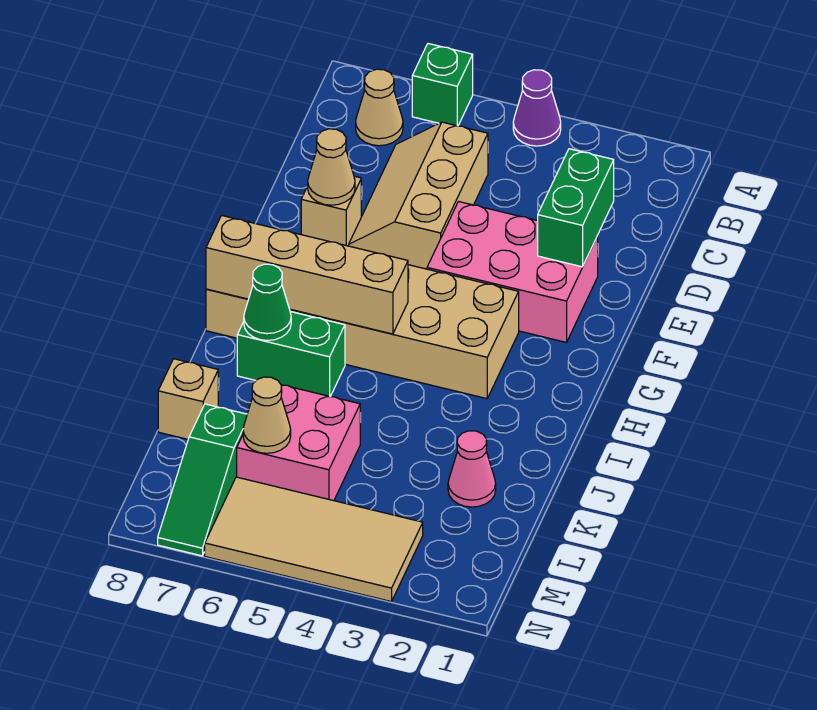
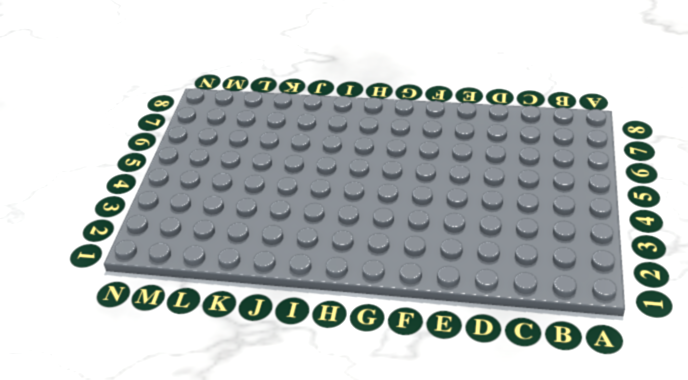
none -> purple 1x1 cone [513,70,561,146]
none -> green 1x1 brick [412,44,473,126]
none -> tan 1x1 cone [356,69,403,146]

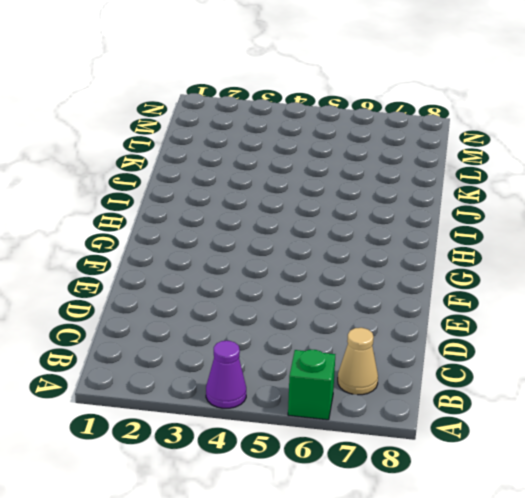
none -> tan 2x3 slope [349,122,488,269]
none -> pink 2x3 brick [427,202,598,342]
none -> tan 1x1 brick [301,176,361,246]

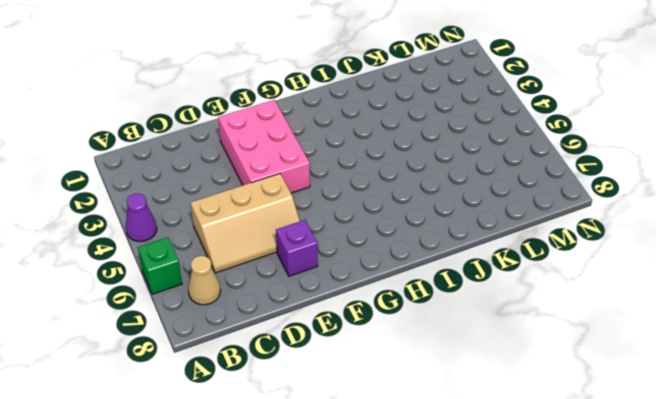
purple 1x1 brick [276,220,318,276] -> tan 1x1 brick [301,176,361,246]
none -> tan 2x6 brick [206,265,519,399]
none -> green 1x2 brick [237,312,345,397]
none -> pink 1x1 cone [448,431,496,507]

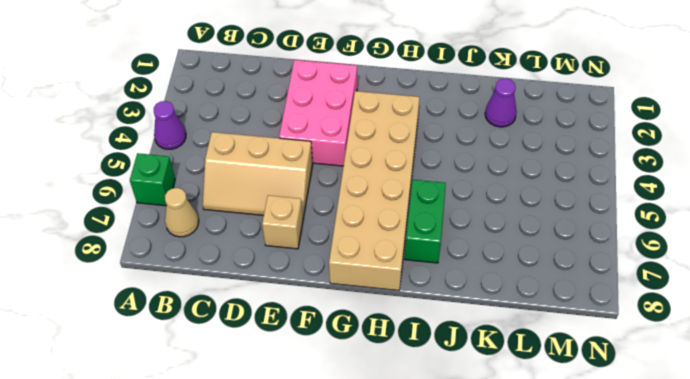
purple 1x1 cone [485,79,517,127] -> pink 1x1 cone [448,431,496,507]
none -> pink 2x2 brick [237,385,360,501]
none -> tan 1x1 brick [158,359,218,439]
none -> green 1x3 slope [158,404,247,556]

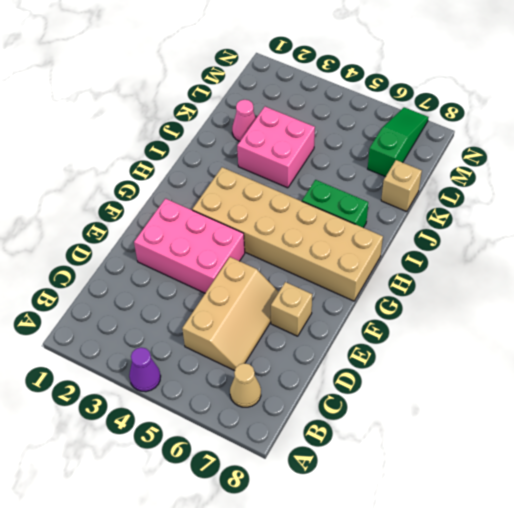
pink 2x2 brick [237,107,315,188] -> pink 2x2 brick moved to [237,385,360,501]
none -> green 1x1 brick [412,44,473,126]
none -> tan 2x4 tile [205,477,423,602]
none -> green 1x2 brick [538,149,614,267]

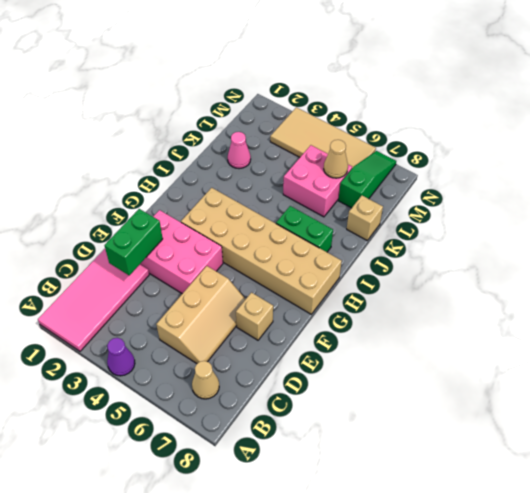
pink 2x4 tile [38,249,149,351] -> none
none -> green 1x1 brick [412,44,473,126]
none -> tan 1x1 cone [308,129,355,205]
none -> tan 1x4 brick [206,215,408,334]

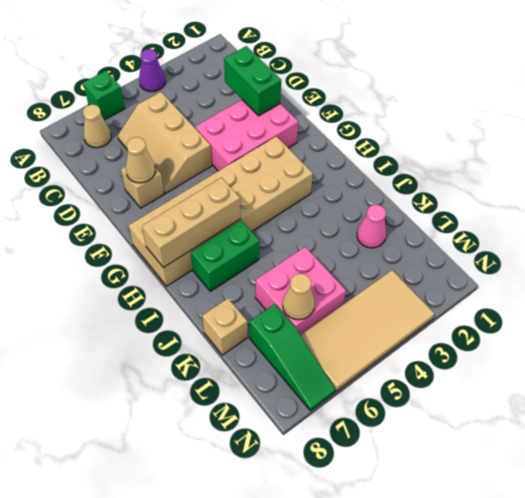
tan 1x3 brick [142,178,240,268] -> tan 1x4 brick [206,215,408,334]
none -> green 1x1 cone [244,264,291,341]

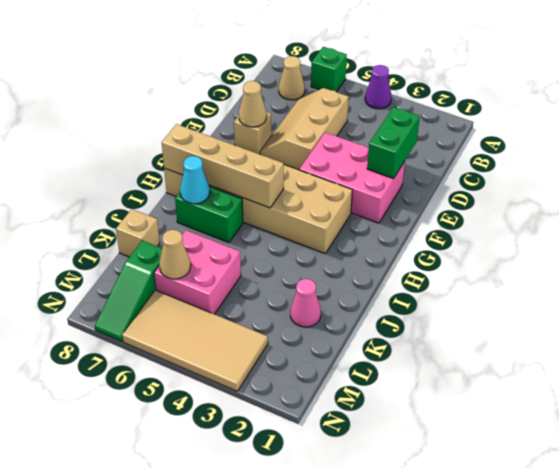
cyan 1x1 cone [180,156,210,204] -> green 1x1 cone [244,264,291,341]

